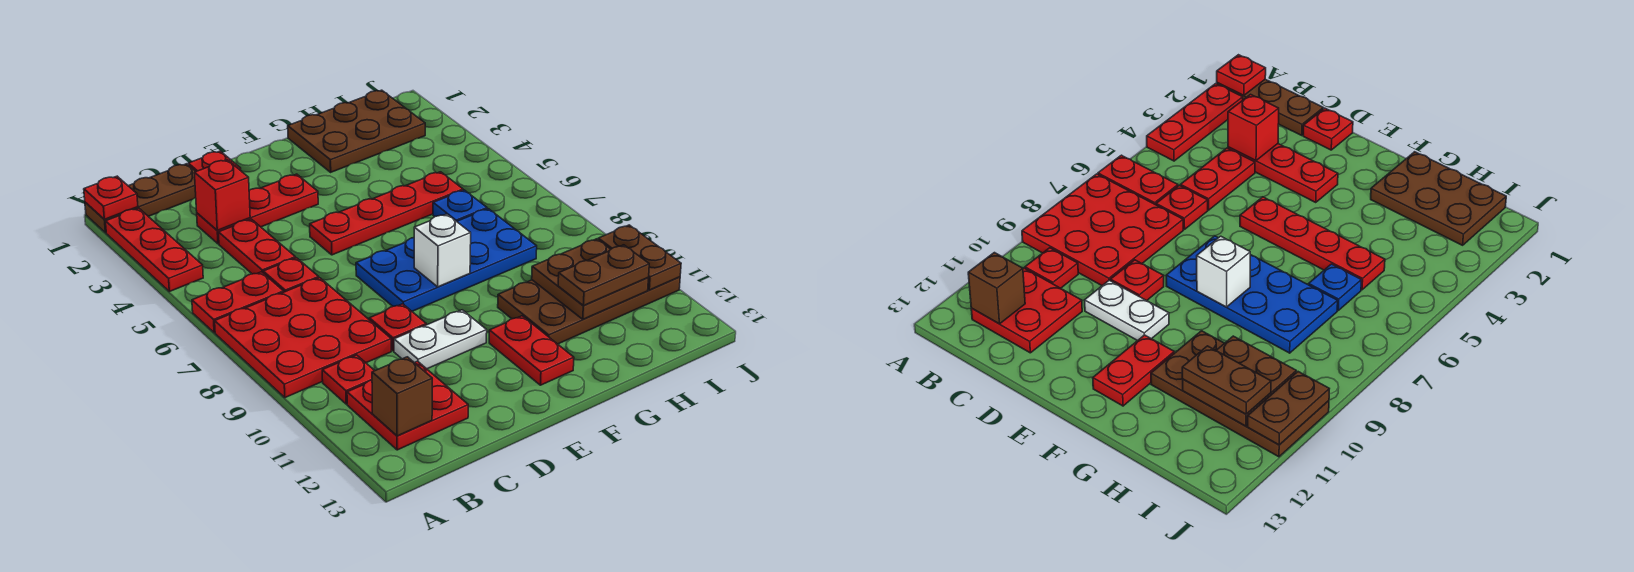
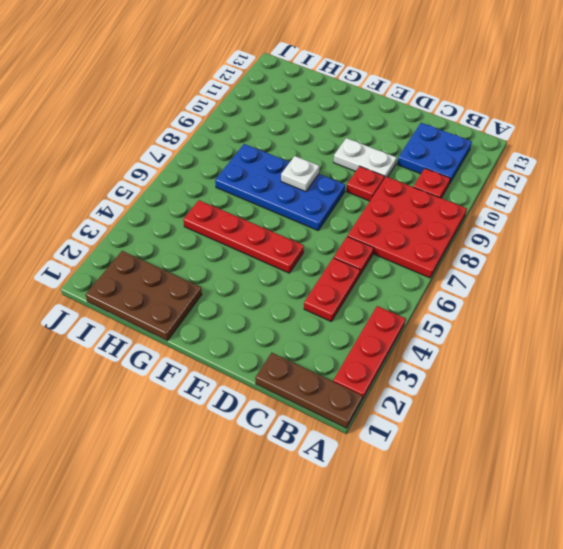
blue 2x2 plate [397,123,472,184] -> red 2x2 plate [347,361,468,450]
white 1x1 plate [281,156,319,192] -> white 1x1 brick [414,214,471,287]
none -> red 1x2 plate [192,272,284,333]
none -> red 1x3 plate [197,174,318,244]
none -> red 1x1 plate [188,151,241,171]

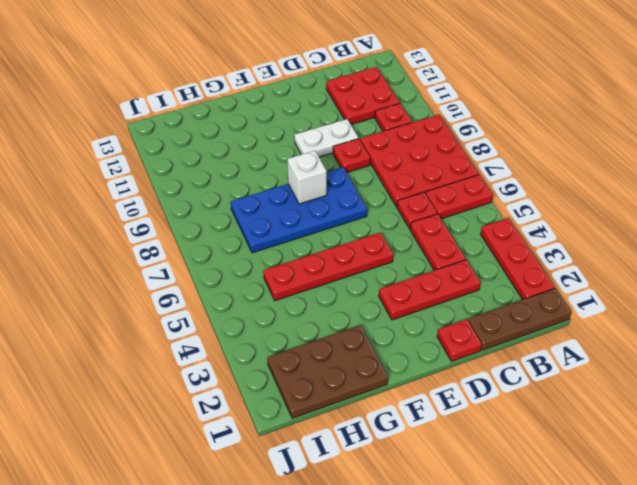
none -> red 1x2 plate [489,316,574,385]
none -> brown 2x4 plate [498,277,680,344]
none -> blue 1x1 plate [433,190,487,221]

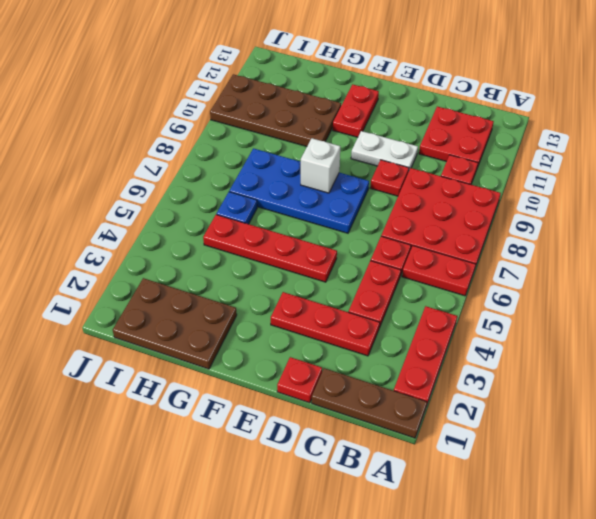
none -> red 1x1 plate [84,176,138,220]
none -> brown 1x1 brick [372,357,432,436]
none -> red 1x1 brick [194,160,250,230]

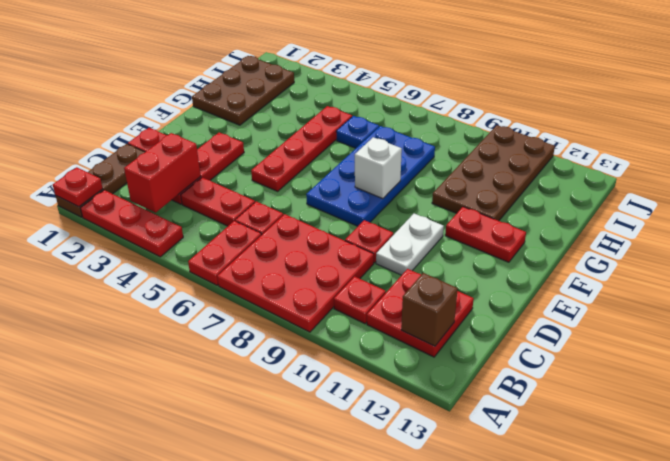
red 1x2 brick [124,133,201,213] -> red 1x1 brick [194,160,250,230]
none -> brown 2x2 plate [532,239,648,319]
none -> brown 1x2 plate [598,225,681,290]
none -> brown 1x2 plate [558,245,649,306]

